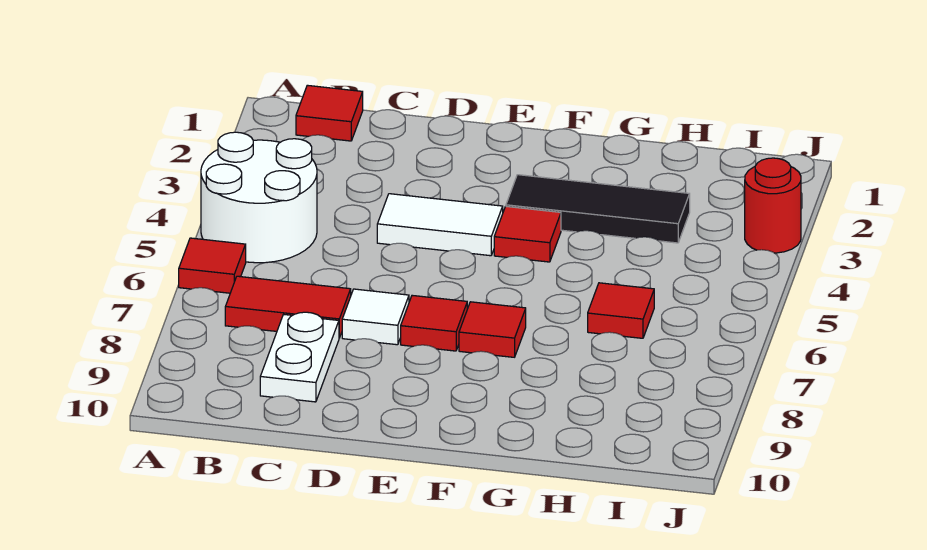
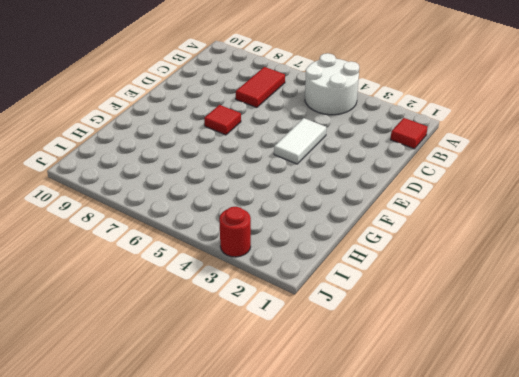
none -> red 1x1 tile [179,238,246,293]
none -> white 1x2 plate [260,312,339,402]
none -> white 1x1 tile [342,289,409,345]

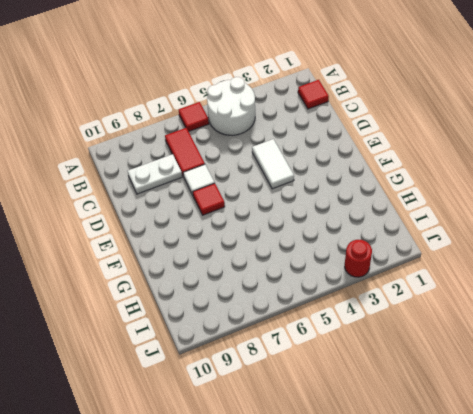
none -> black 1x3 tile [506,175,690,243]
none -> red 1x1 tile [494,206,561,262]
none -> red 1x1 tile [459,302,526,357]

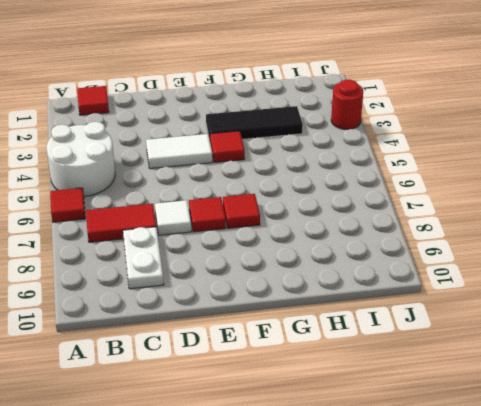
none -> red 1x1 tile [588,283,654,338]

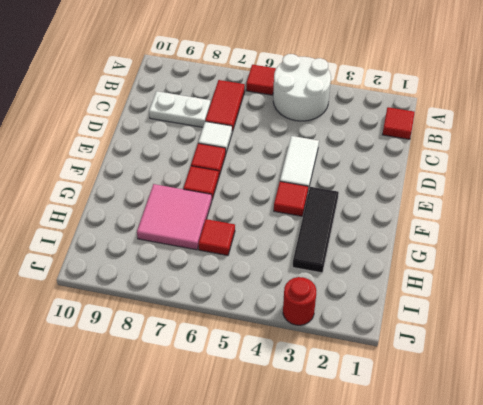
pink 2x2 tile [137,184,212,250] -> none

